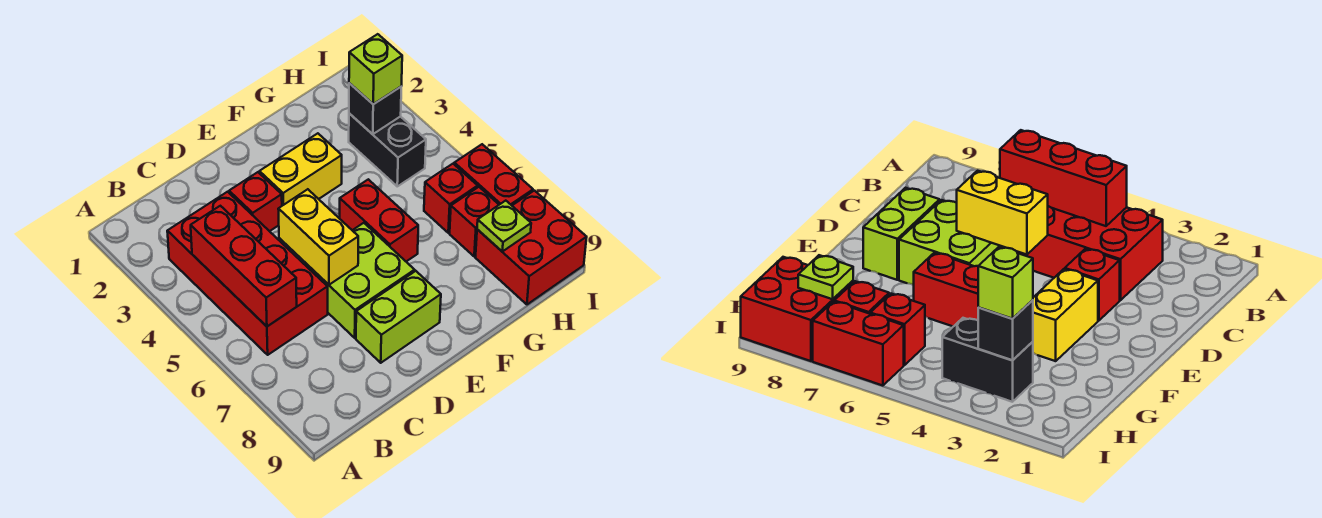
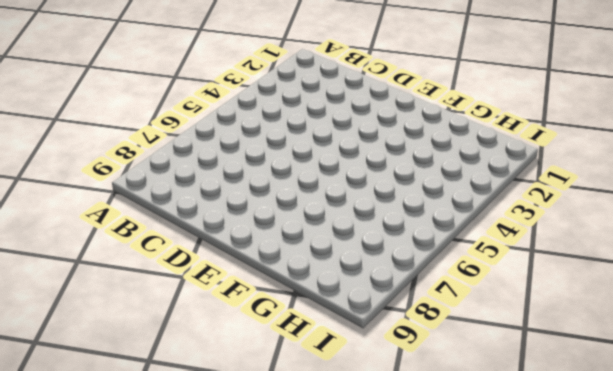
none -> red 2x4 brick [167,192,328,355]
none -> red 1x1 brick [229,172,282,231]
none -> lime 2x2 brick [305,223,415,338]

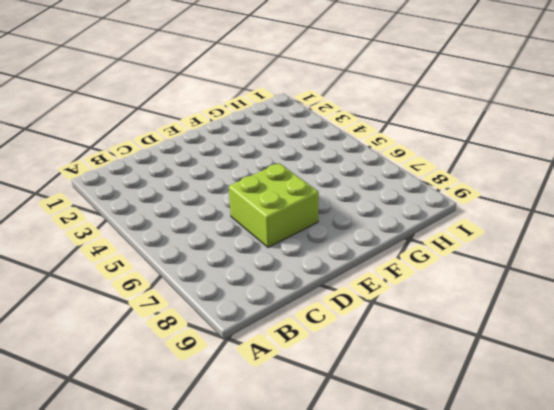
none -> red 2x4 brick [167,192,328,355]
none -> red 1x1 brick [229,172,282,231]
none -> lime 1x2 brick [356,271,441,363]

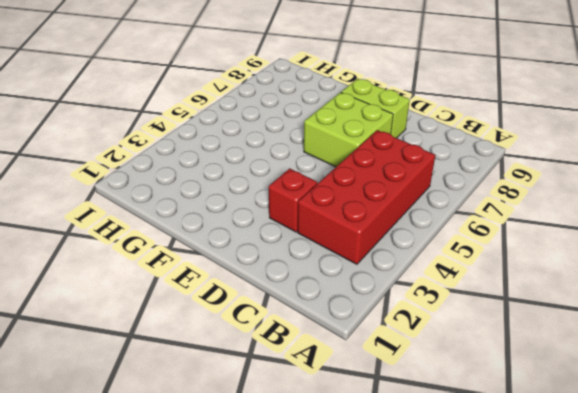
none -> yellow 1x2 brick [259,133,342,206]
none -> red 1x2 brick [340,179,418,261]
none -> black 1x2 brick [349,113,426,186]

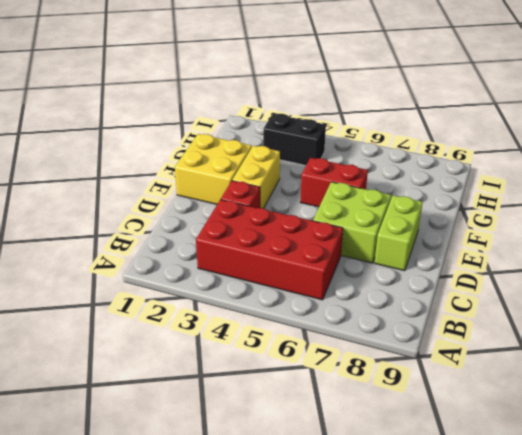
yellow 2x2 brick [175,134,252,204] -> none
none -> red 1x1 brick [424,164,478,233]
none -> red 1x1 brick [450,187,499,256]
none -> red 2x2 brick [476,191,587,304]

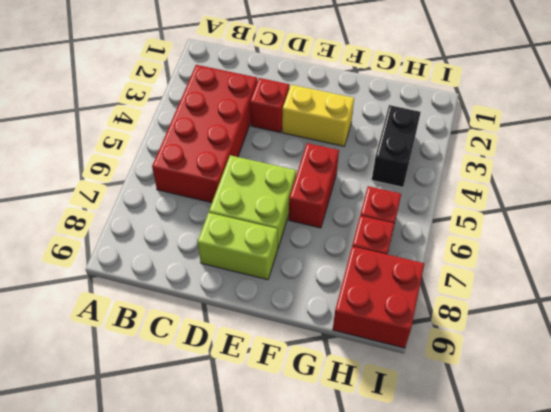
none -> red 1x2 brick [454,144,533,205]
none -> red 1x3 brick [191,206,297,326]
none -> yellow 1x2 brick [278,189,358,285]

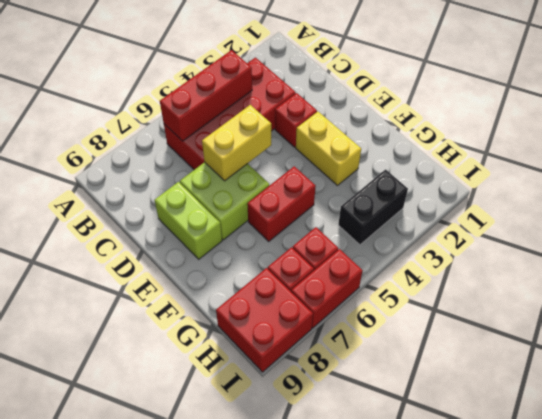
none -> black 1x1 brick [349,83,401,134]
none -> lime 1x1 plate [477,201,531,251]
none -> lime 1x1 brick [349,34,402,104]

